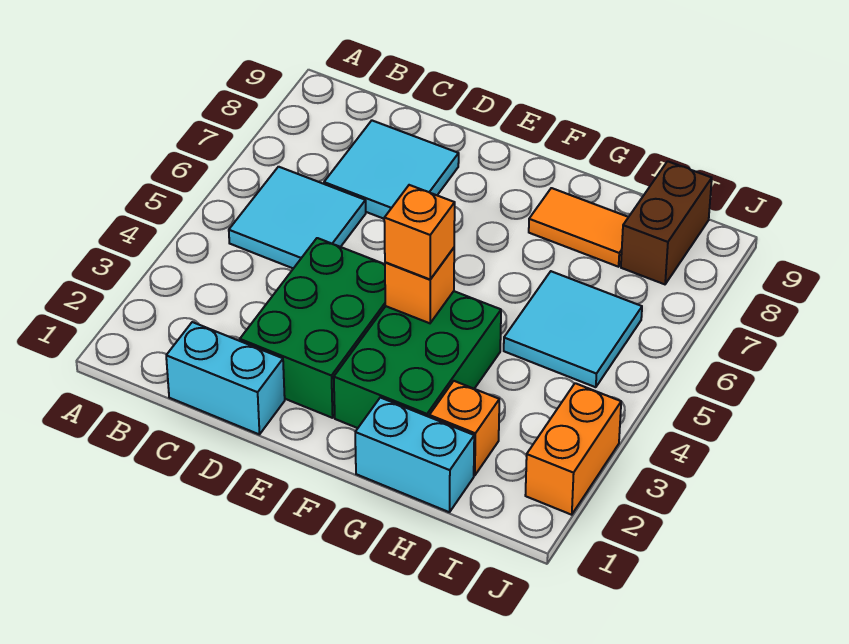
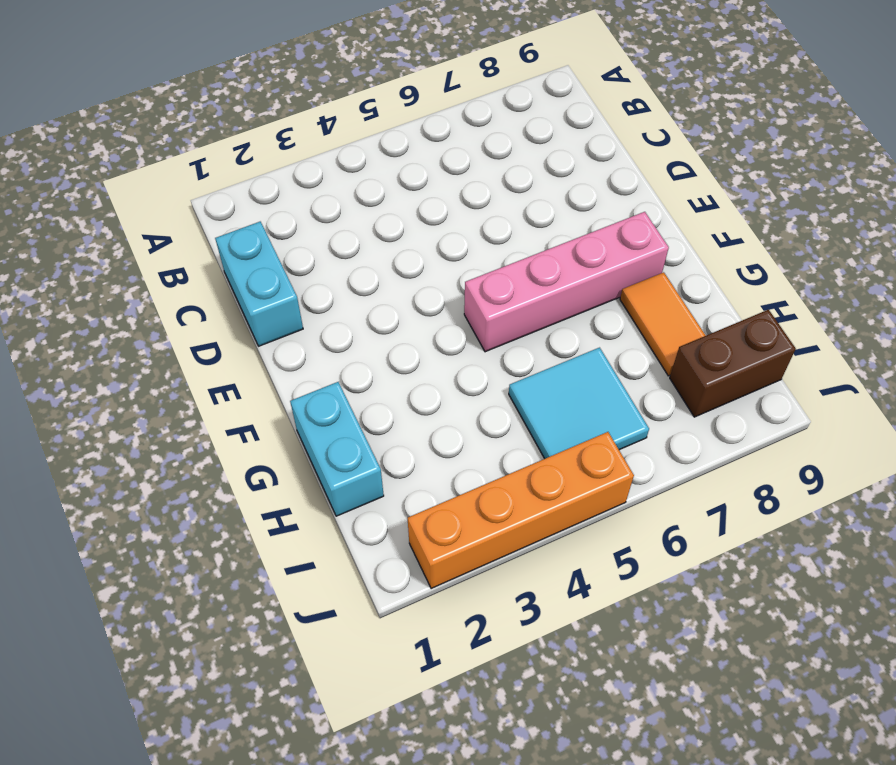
pink 1x4 brick [464,212,669,352] -> none
orange 1x4 brick [408,432,634,589] -> orange 1x2 brick [525,383,621,515]
none -> cyan 2x2 tile [229,167,366,269]
none -> cyan 2x2 tile [324,121,459,219]
none -> green 2x3 brick [240,238,385,418]

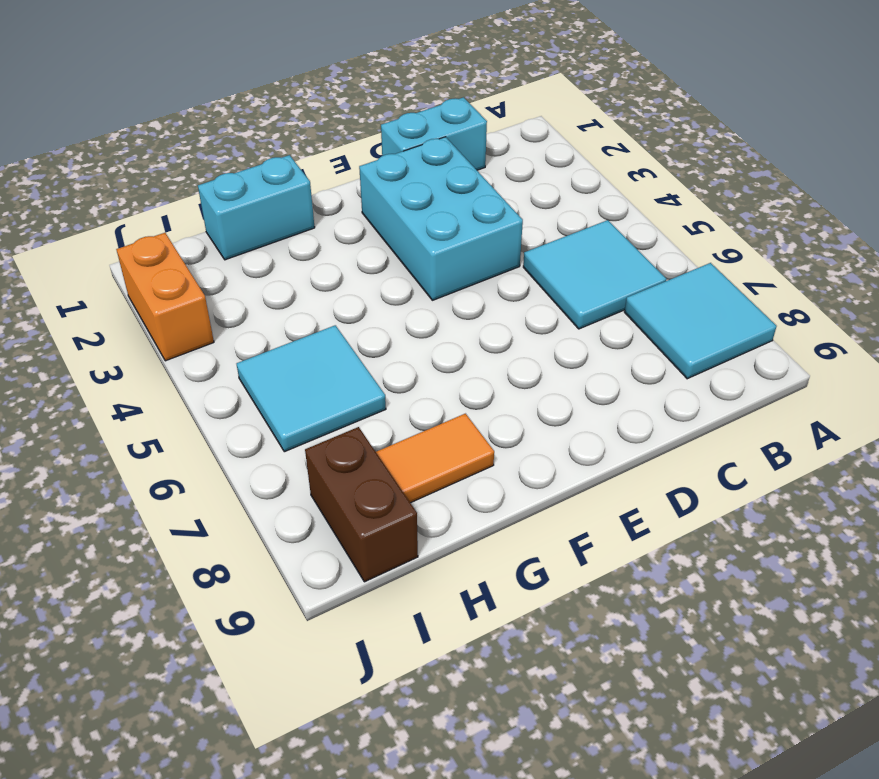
cyan 2x2 tile [625,263,777,379] -> cyan 2x2 tile moved to [324,121,459,219]
cyan 2x3 brick [359,137,523,300] -> green 2x3 brick [240,238,385,418]
none -> green 2x3 brick [334,291,501,428]
none -> orange 1x1 brick [429,381,499,476]
none -> orange 1x1 brick [385,248,454,323]

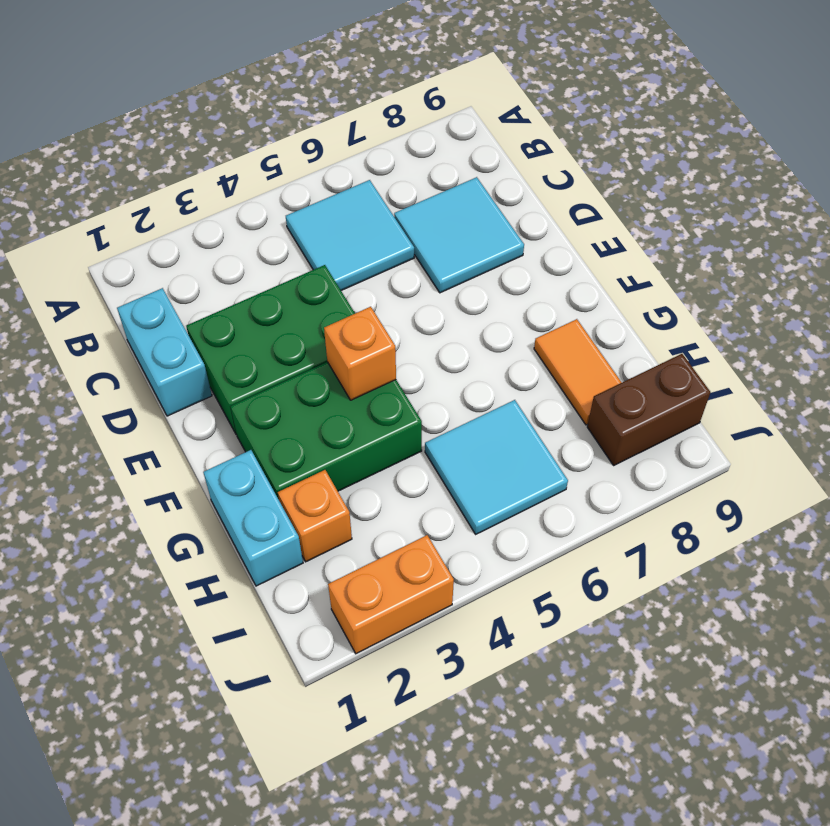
none -> orange 1x1 brick [384,185,455,279]

